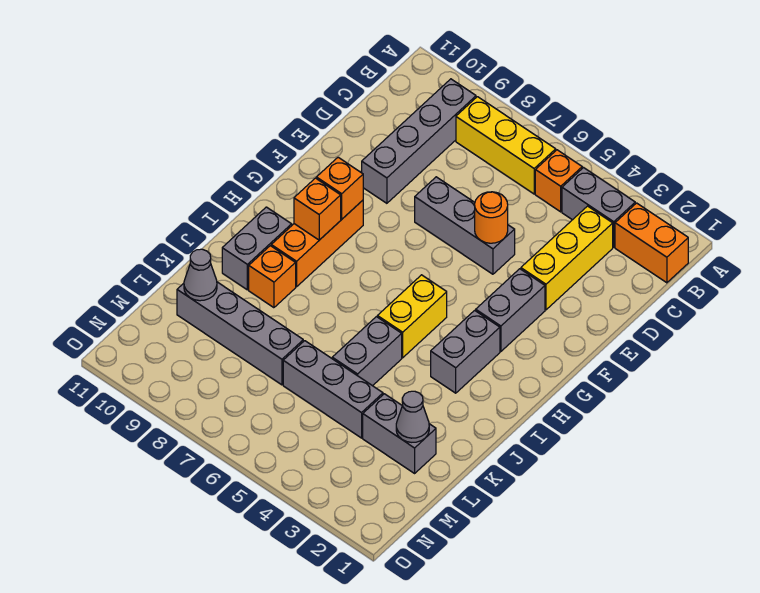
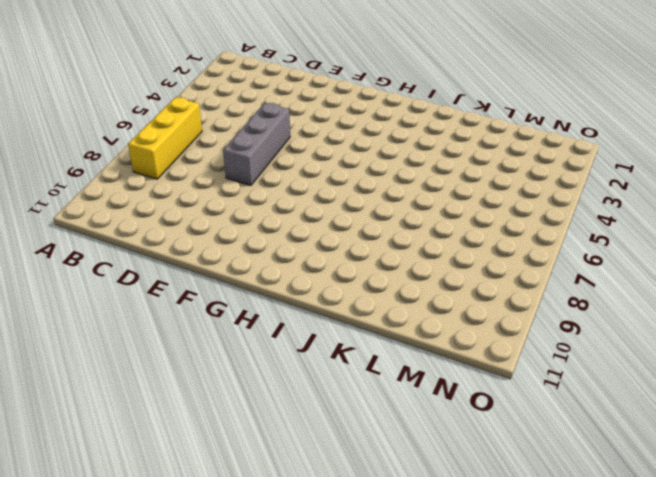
none -> orange 1x2 brick [615,203,688,283]
none -> grey 1x2 brick [562,168,635,247]
none -> orange 1x1 brick [535,150,582,212]

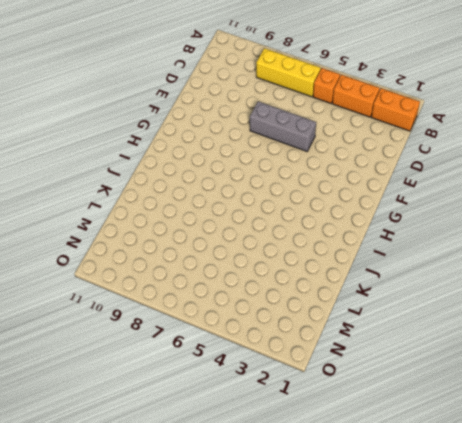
orange 1x2 brick [332,75,380,117] -> grey 1x2 brick [562,168,635,247]
none -> grey 1x4 brick [362,79,476,203]
none -> yellow 1x3 brick [521,206,613,310]
none -> grey 1x2 brick [476,269,545,351]

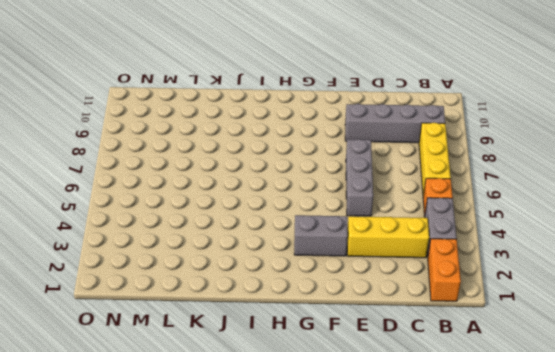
none -> orange 1x3 brick [271,200,363,287]
none -> grey 1x2 brick [431,310,500,393]
none -> yellow 1x2 brick [377,275,447,358]

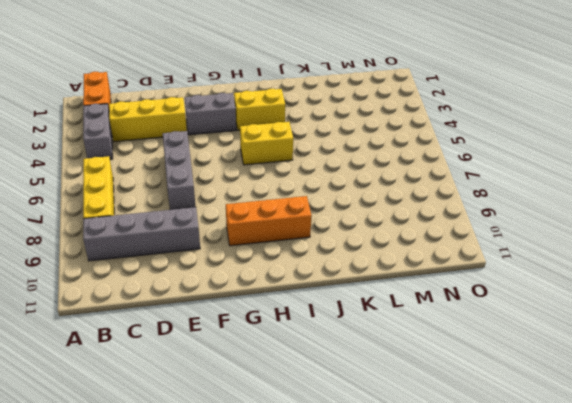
yellow 1x2 brick [234,89,285,130] -> grey 1x2 brick [431,310,500,393]
none -> orange 1x1 brick [535,150,582,212]
none -> grey 1x2 brick [222,207,292,290]
none -> grey 1x2 brick [332,317,402,386]

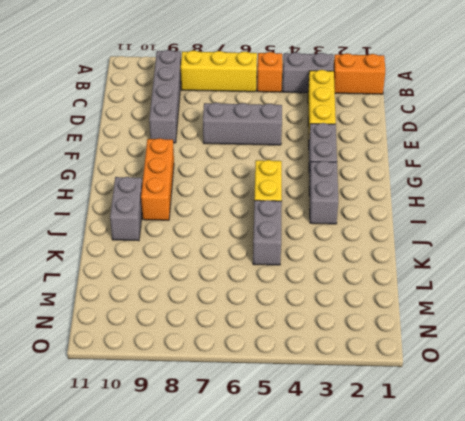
none -> orange 1x1 brick [249,246,296,308]
none -> grey 1x2 brick [363,394,436,473]
none -> grey 1x3 brick [283,341,383,438]

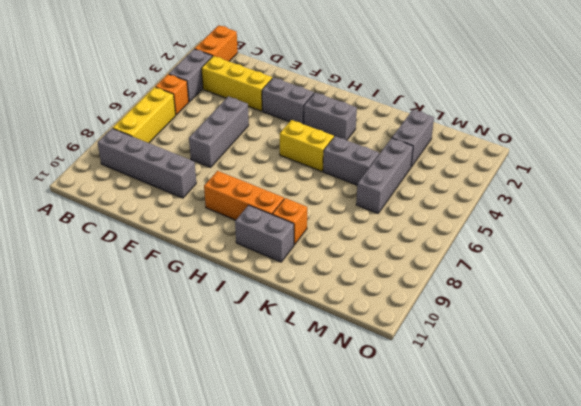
none -> grey 1x4 brick [177,282,303,385]
none -> orange 1x1 round brick [475,192,508,243]
none -> orange 1x1 brick [316,157,363,219]

